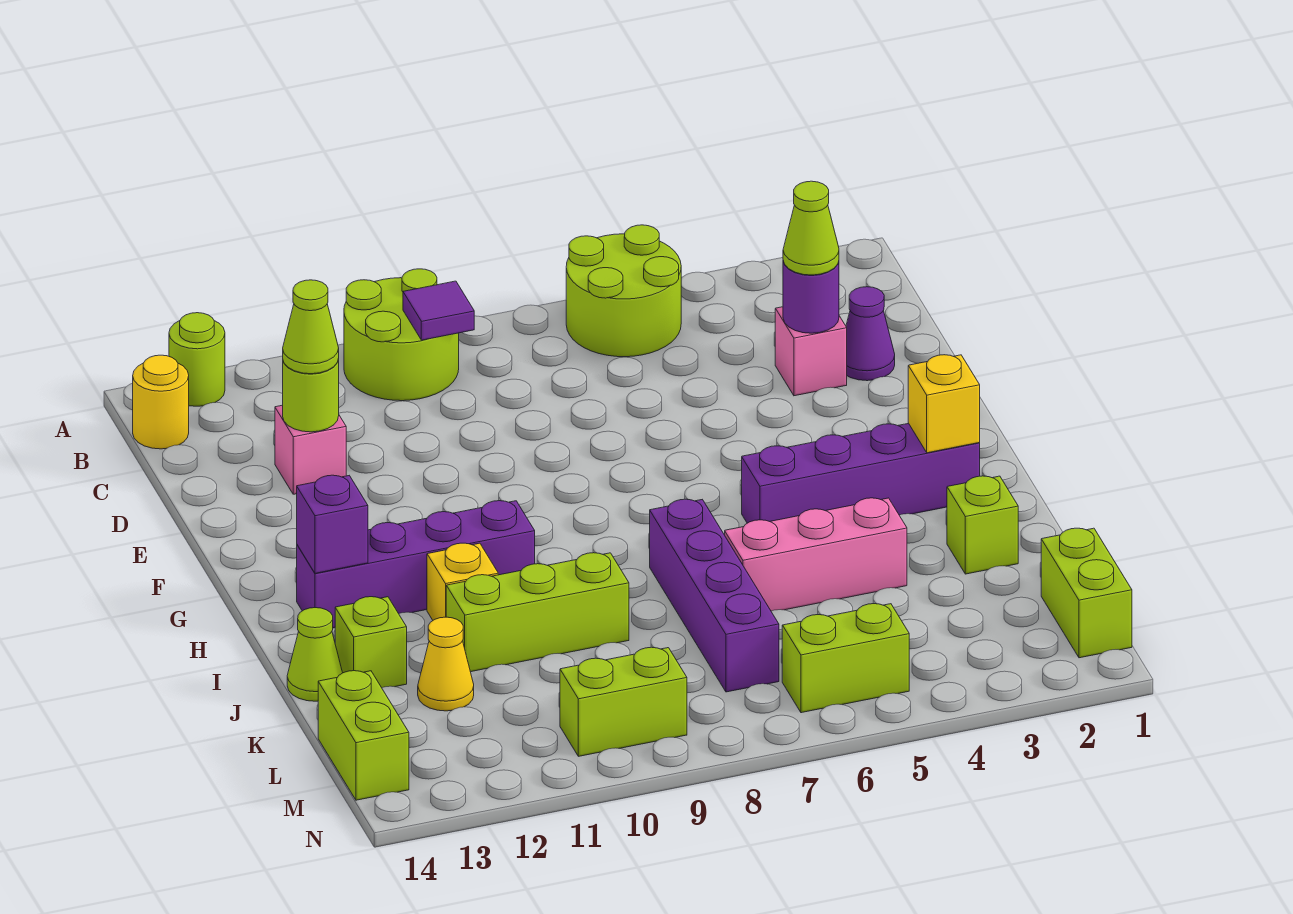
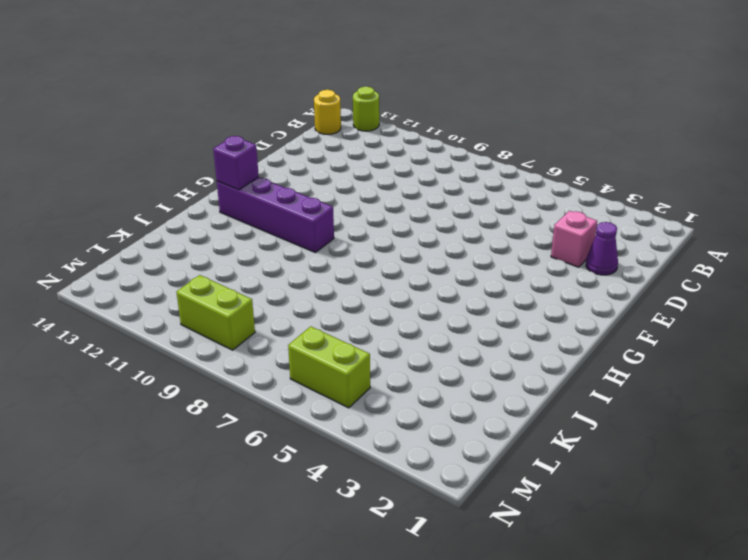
none -> lime 2x2 round brick [566,225,681,357]
none -> lime 2x2 round brick [344,269,459,401]
none -> pink 1x1 brick [275,405,346,494]

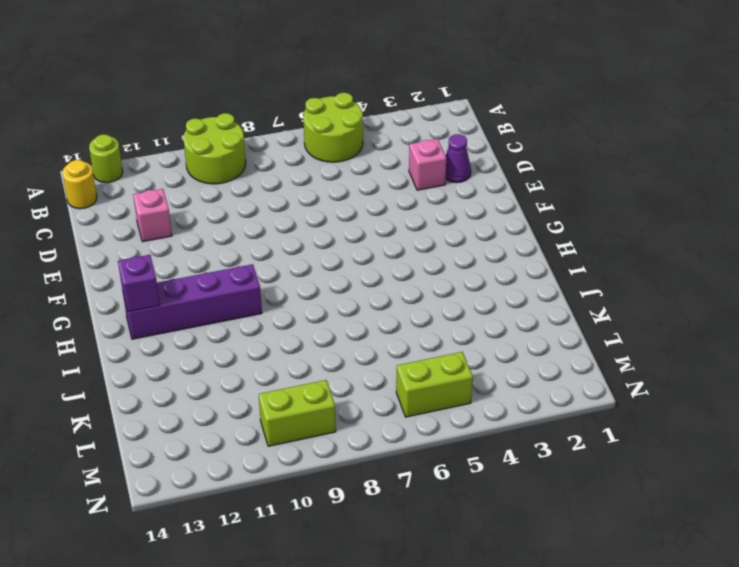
none -> purple 1x4 brick [742,423,980,523]
none -> purple 1x4 brick [650,499,779,692]
none -> yellow 1x1 brick [427,543,498,620]

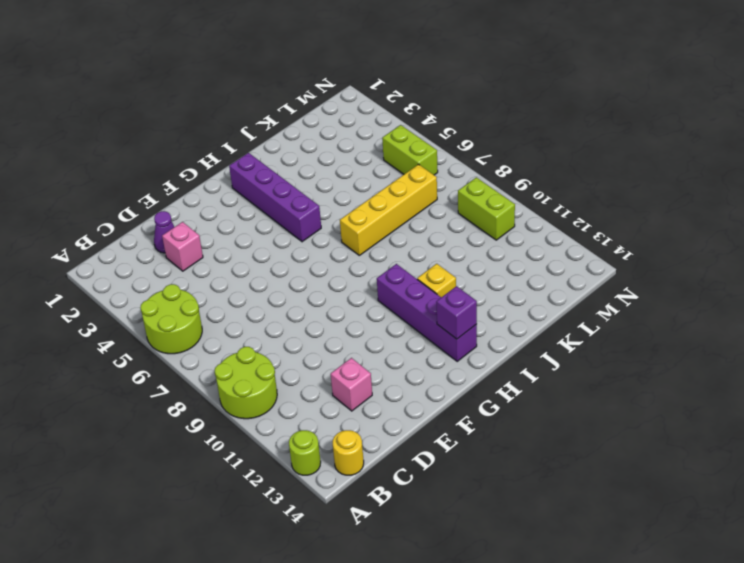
yellow 1x4 brick [340,164,437,255] -> purple 1x4 brick [650,499,779,692]
none -> lime 1x1 brick [947,476,1018,574]
none -> pink 1x3 brick [725,498,907,611]
none -> lime 1x3 brick [446,553,629,672]

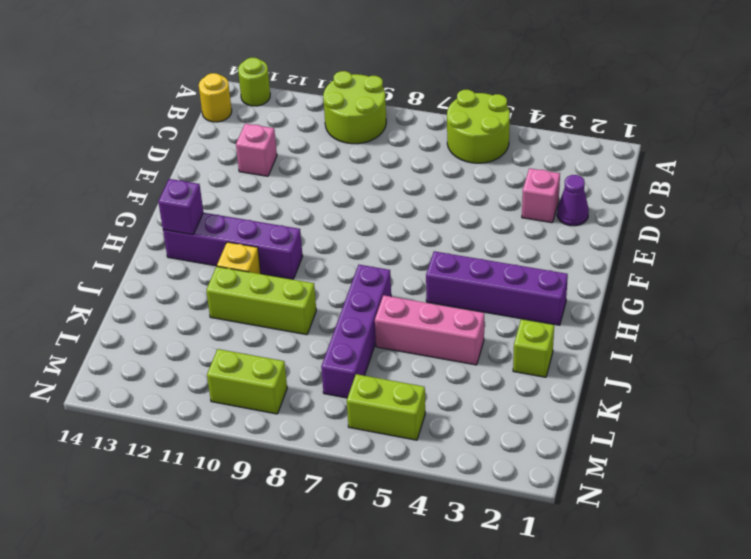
none -> lime 1x1 brick [335,597,407,688]
none -> lime 1x1 cone [287,608,343,701]
none -> yellow 1x1 cone [418,617,474,711]

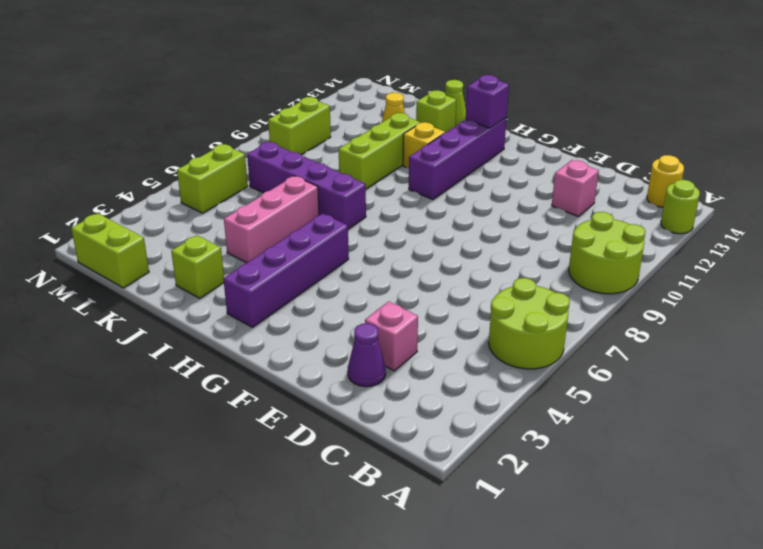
none -> lime 1x2 brick [318,671,409,800]
none -> purple 1x1 tile [403,281,474,340]
none -> purple 1x1 round brick [783,261,839,333]

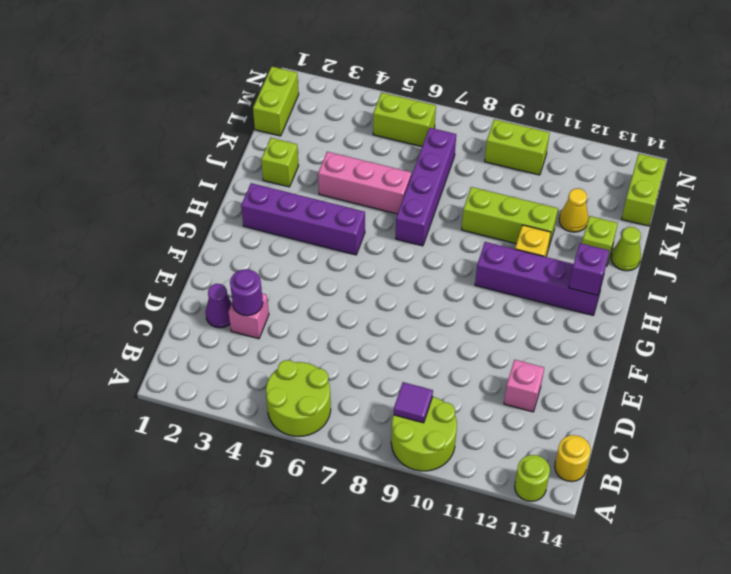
none -> lime 1x1 round brick [283,359,339,432]
none -> yellow 1x1 brick [908,355,980,453]
none -> lime 1x1 cone [783,181,839,275]

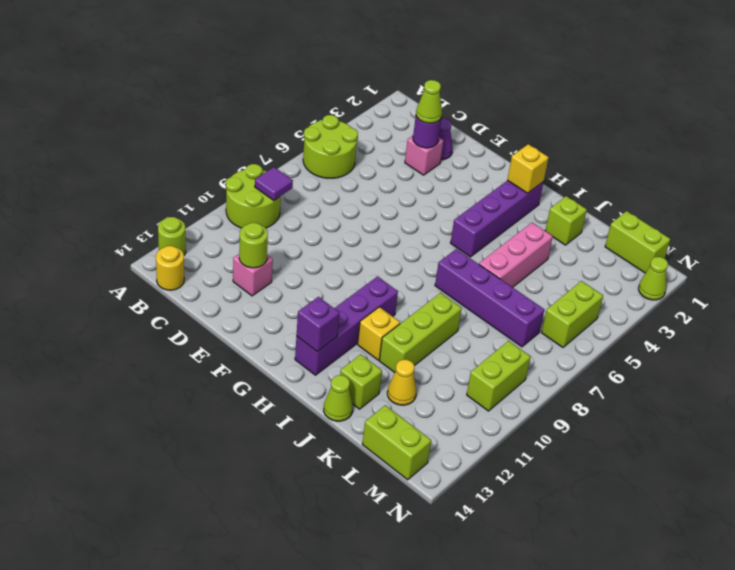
lime 1x1 cone [638,257,668,300] -> lime 1x1 cone moved to [283,280,339,374]

